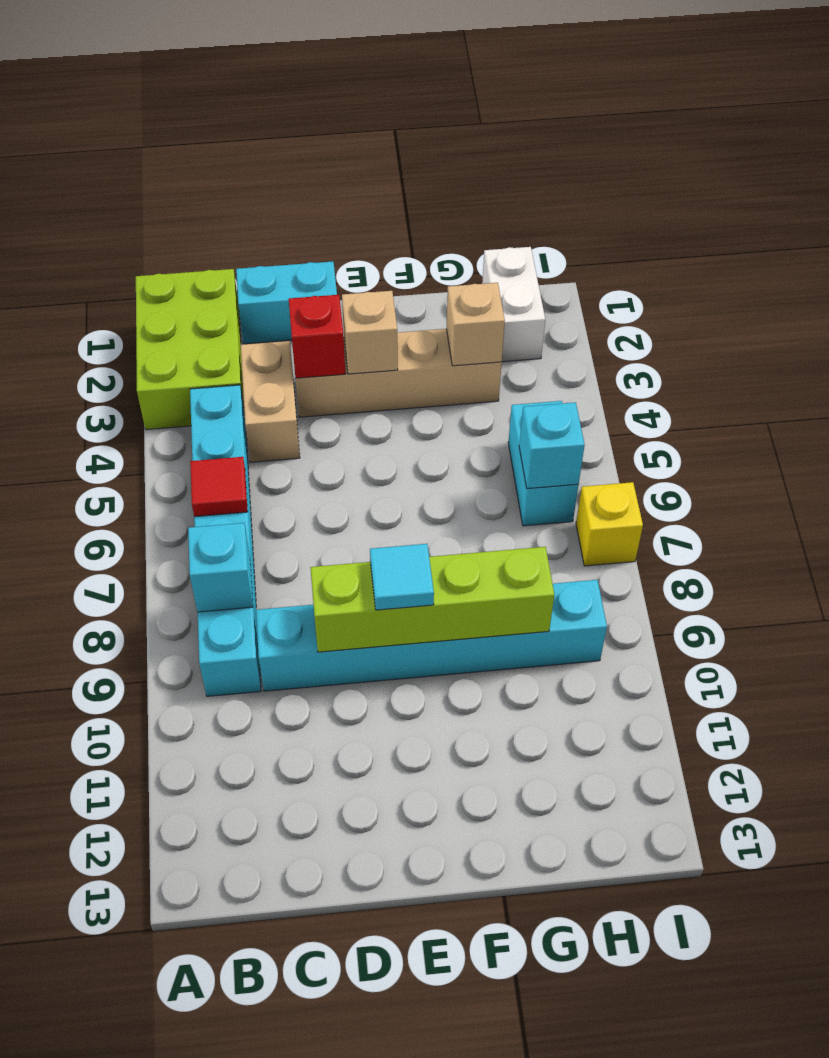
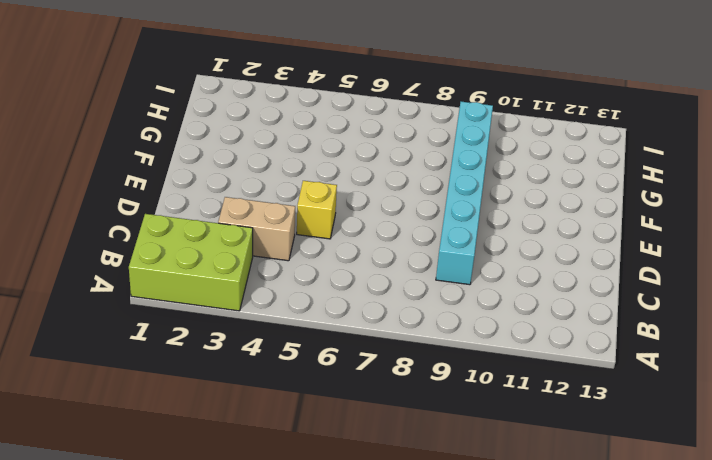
yellow 1x1 brick [297,181,337,239] -> yellow 1x1 brick moved to [576,482,643,566]
none -> cyan 1x6 brick [190,385,261,696]
none -> cyan 1x2 brick [236,262,337,344]
none -> tan 1x4 brick [296,329,502,417]

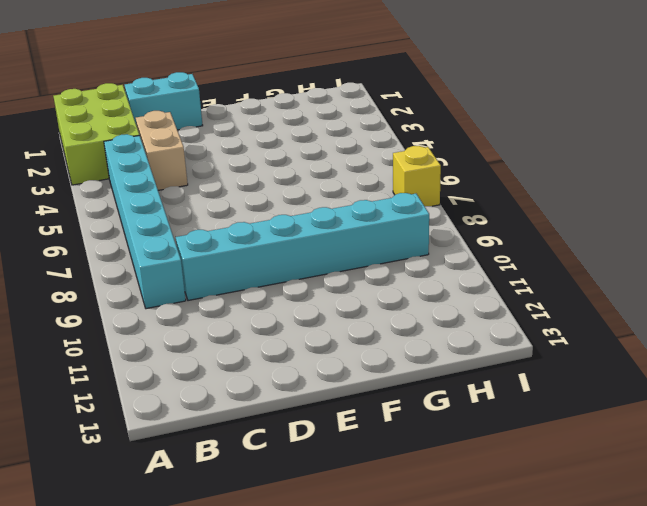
none -> tan 1x4 brick [296,329,502,417]
none -> white 1x2 brick [482,247,545,362]
none -> cyan 1x2 brick [508,401,578,526]

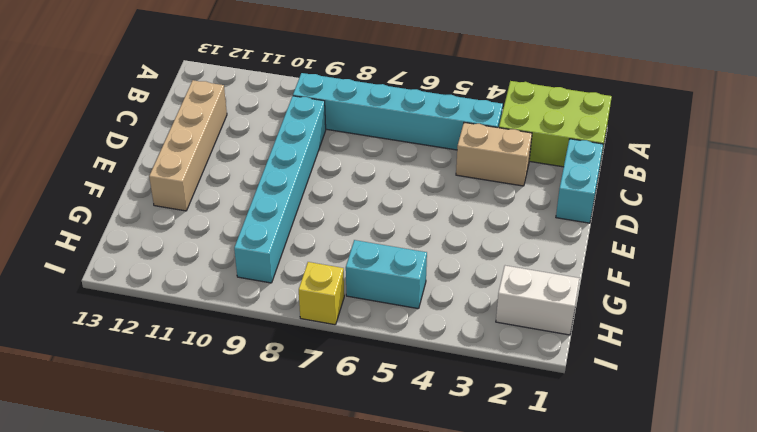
tan 1x4 brick [149,80,227,211] -> tan 1x4 brick moved to [296,329,502,417]
none -> red 1x1 tile [190,457,248,517]
none -> cyan 1x1 brick [188,523,253,612]
none -> red 1x1 brick [289,295,345,378]

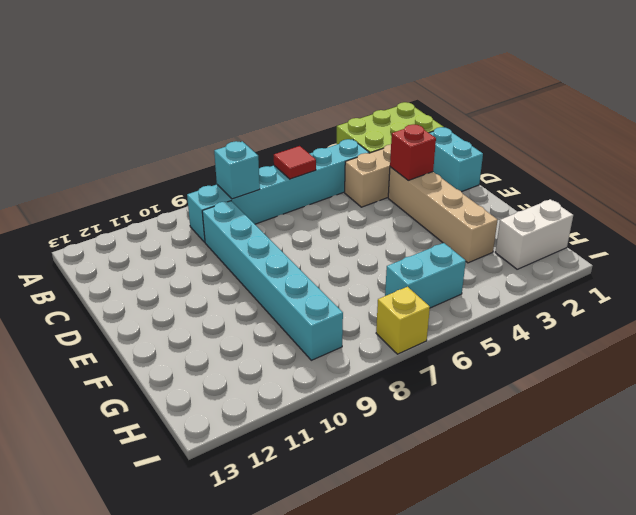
none -> lime 1x4 brick [310,547,554,652]
none -> tan 1x1 brick [342,291,398,374]
none -> tan 1x1 brick [447,283,505,366]

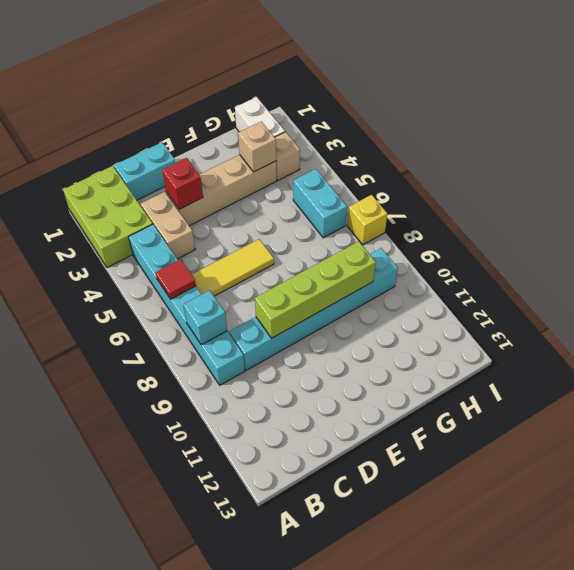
yellow 1x3 tile [192,239,274,296] -> none
tan 1x1 brick [274,132,300,180] -> tan 1x1 brick moved to [342,291,398,374]
none -> cyan 1x1 brick [519,402,585,489]
none -> cyan 1x1 tile [370,544,434,610]

